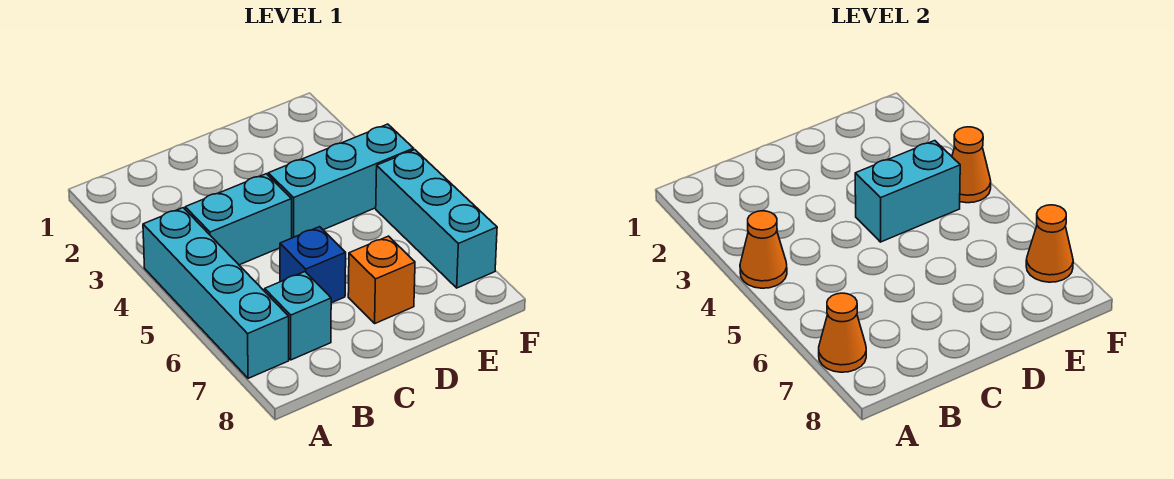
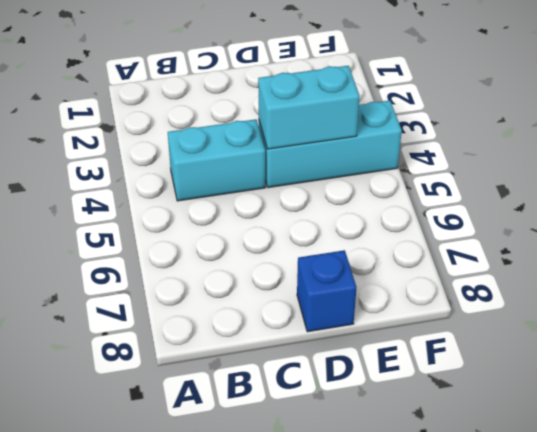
blue 1x1 brick [297,250,357,332] -> blue 1x1 brick moved to [280,227,346,303]
none -> cyan 1x4 brick [143,208,289,378]
none -> cyan 1x1 brick [265,272,331,360]
none -> orange 1x1 brick [348,236,415,323]

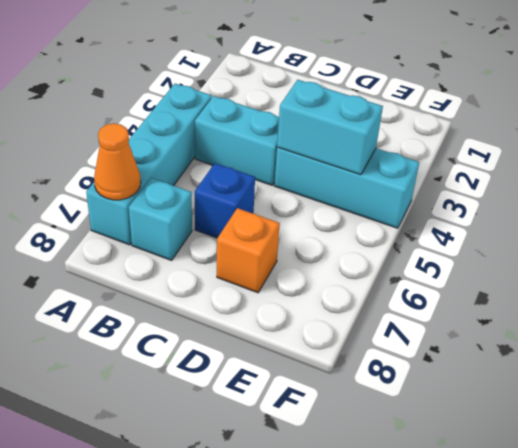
none -> cyan 1x3 brick [376,150,497,288]
none -> orange 1x1 cone [740,211,787,288]
none -> orange 1x1 cone [952,127,991,203]

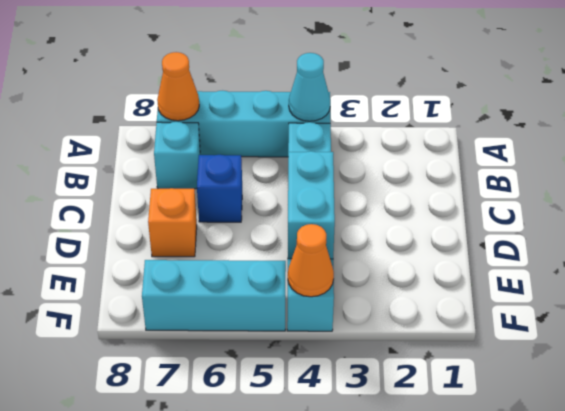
cyan 1x1 cone [289,53,330,121] -> orange 1x1 cone [740,211,787,288]
none -> orange 1x1 cone [1026,205,1073,282]

